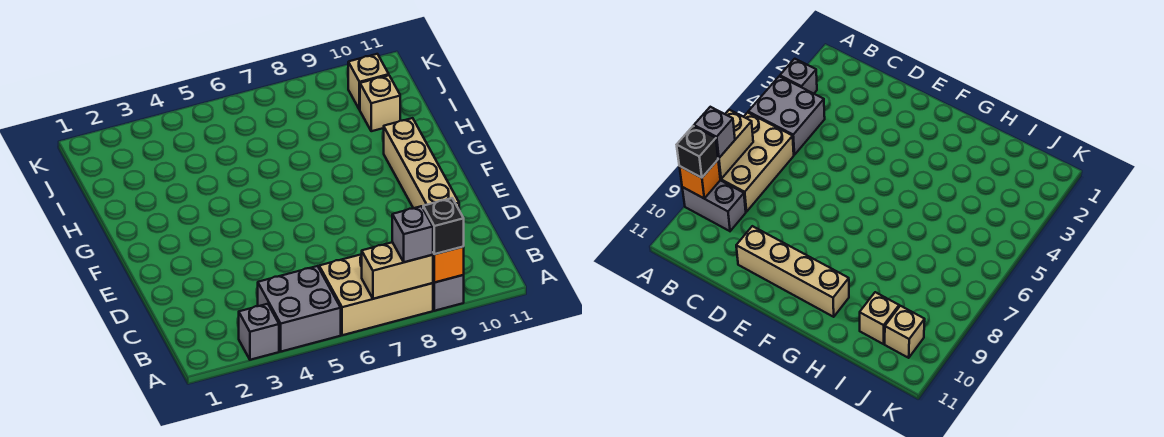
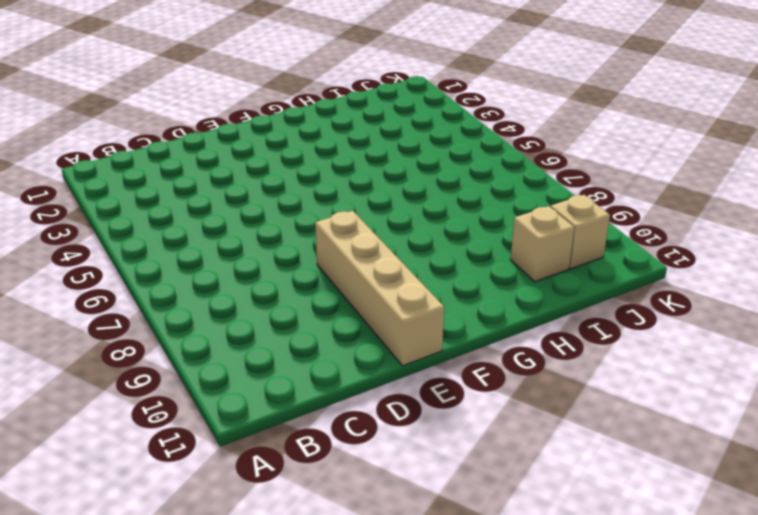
tan 1x4 brick [315,211,444,366] -> tan 1x4 brick turned to [384,118,459,209]
none -> grey 1x1 brick [239,304,279,360]
none -> grey 2x2 brick [258,266,341,352]

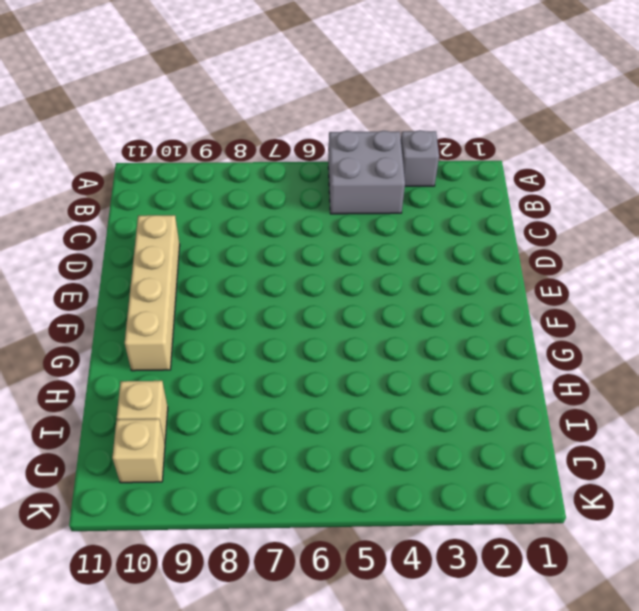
none -> tan 2x3 brick [319,254,433,335]
none -> grey 1x2 brick [433,275,464,311]

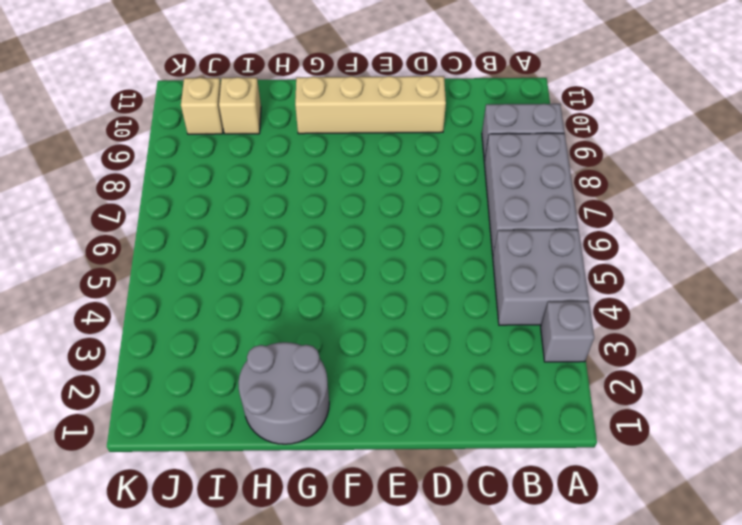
grey 2x3 brick [484,133,578,254] -> tan 2x3 brick [319,254,433,335]
grey 2x2 round brick [238,342,329,444] -> none
none -> tan 1x2 brick [362,242,433,299]
none -> orange 1x1 brick [433,247,464,283]

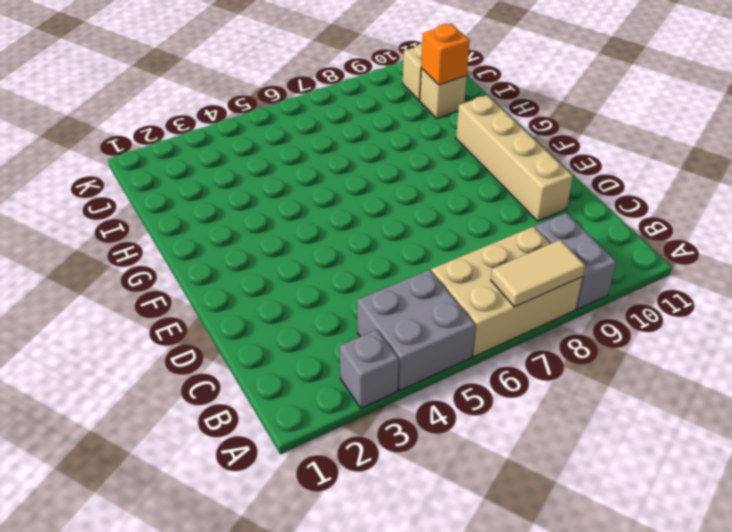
tan 1x2 tile [491,240,585,307] -> tan 1x2 brick [362,242,433,299]
orange 1x1 brick [421,24,470,85] -> orange 1x1 brick moved to [433,247,464,283]
none -> grey 1x1 brick [392,206,433,262]
none -> black 1x1 brick [423,198,464,254]

